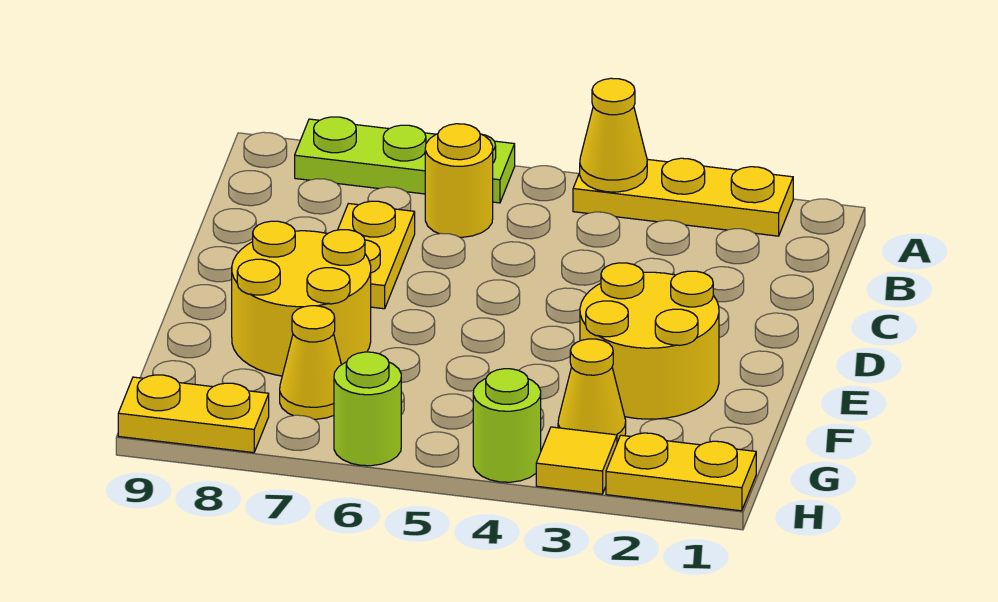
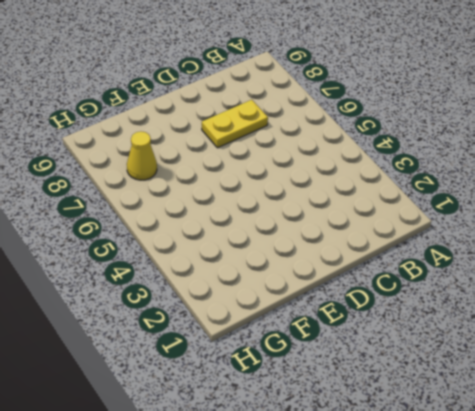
none -> yellow 1x3 plate [573,158,793,236]
none -> lime 1x3 plate [295,117,515,203]
none -> yellow 1x1 round brick [425,124,493,237]

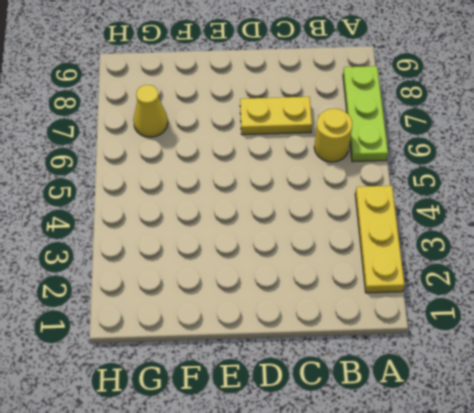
none -> yellow 2x2 round brick [580,263,719,419]
none -> yellow 2x2 round brick [232,221,371,376]
none -> yellow 1x1 cone [558,339,626,442]

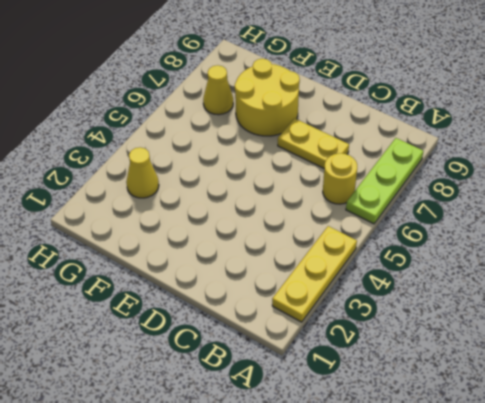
none -> yellow 2x2 round brick [580,263,719,419]
none -> yellow 1x2 plate [606,433,756,511]
none -> yellow 1x1 tile [536,427,617,494]

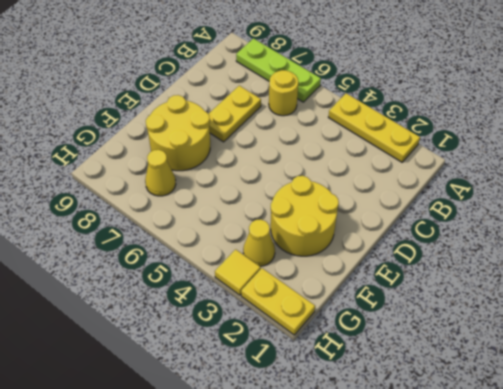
none -> lime 1x1 round brick [473,369,541,482]
none -> lime 1x1 round brick [334,352,401,466]
none -> yellow 1x2 plate [118,375,269,453]

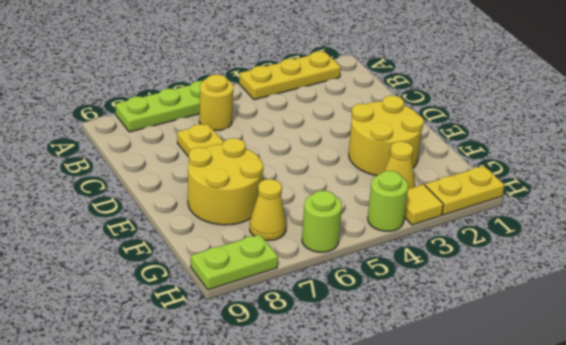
lime 1x2 plate [191,234,278,290] -> yellow 1x2 plate [118,375,269,453]
none -> yellow 1x1 cone [580,78,647,192]

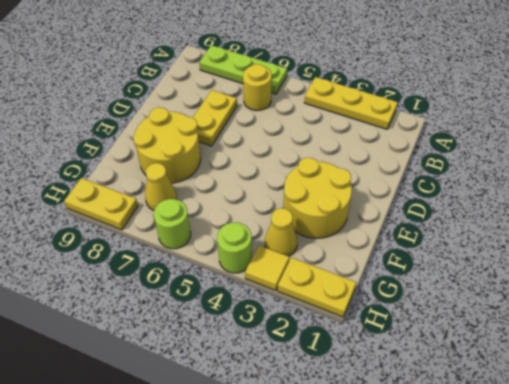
none -> yellow 1x1 cone [580,78,647,192]

